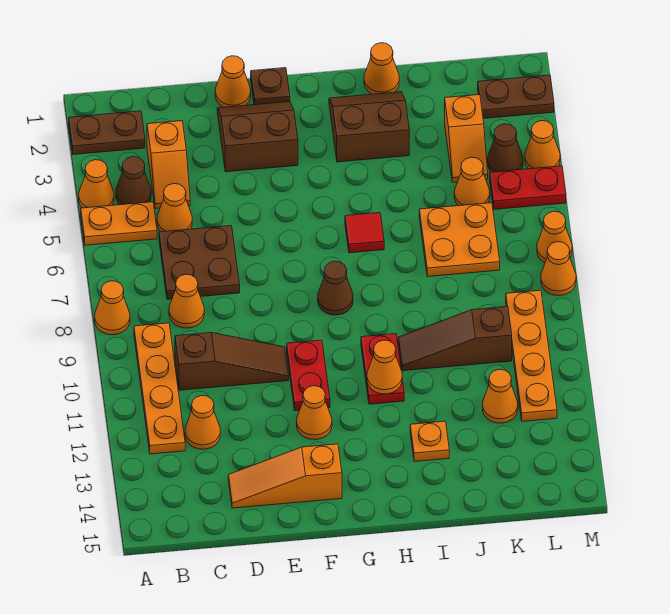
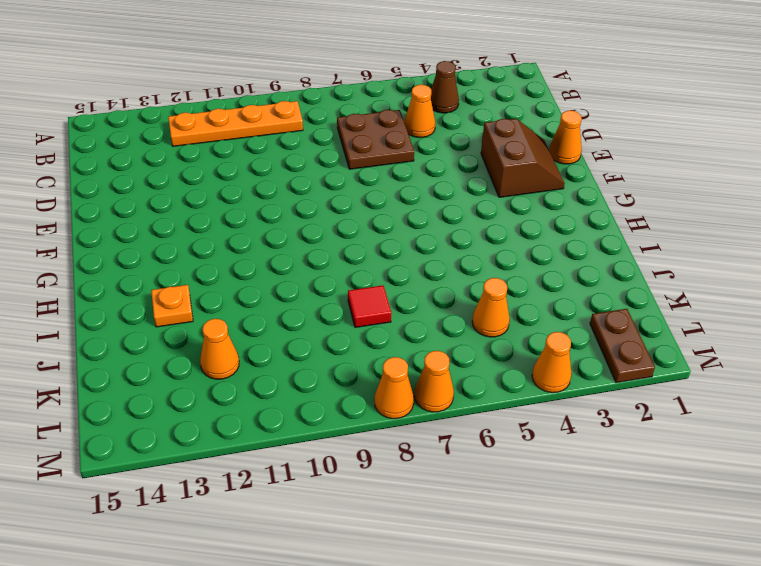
red 1x1 tile [348,285,391,327] -> red 1x1 tile moved to [345,213,384,253]
none -> brown 1x2 plate [69,111,145,154]
none -> orange 1x1 cone [79,160,114,208]
none -> orange 1x2 plate [81,202,157,245]
none -> orange 1x1 cone [95,281,130,335]

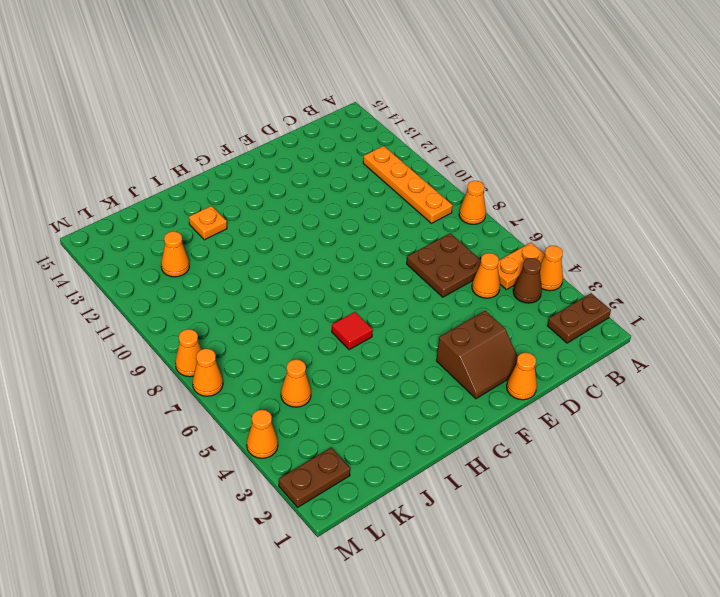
none -> orange 1x2 slope [147,121,190,209]
none -> orange 1x1 cone [169,274,204,328]
none -> brown 1x3 slope [175,333,289,390]
none -> orange 1x1 cone [185,395,220,449]

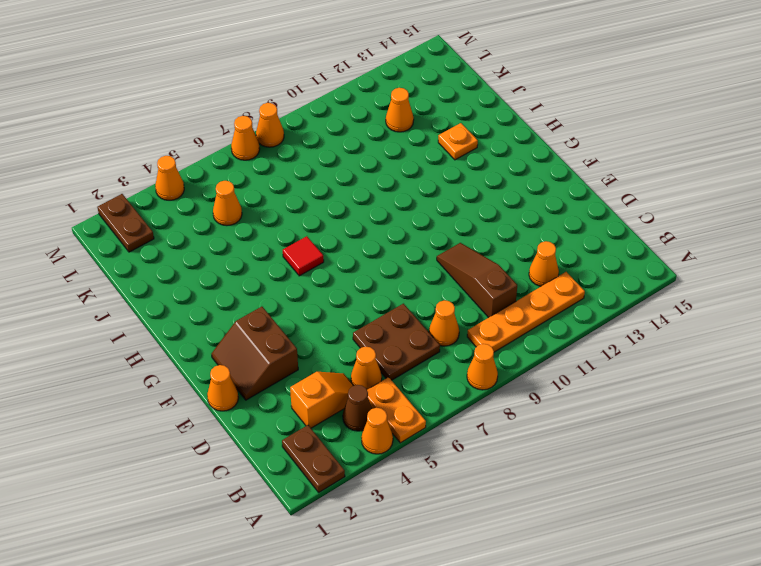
none -> orange 1x3 slope [228,444,342,508]
none -> brown 1x1 plate [251,68,290,105]
none -> red 1x2 plate [287,340,330,411]
none -> orange 1x1 cone [297,386,332,440]

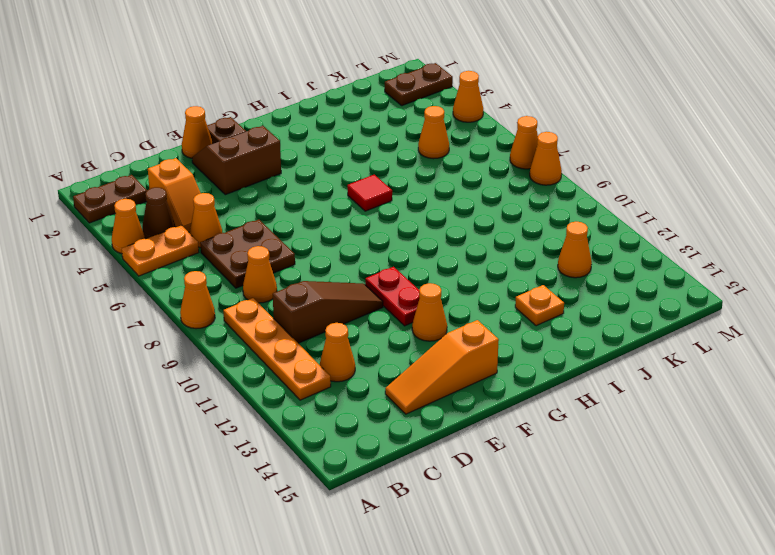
none -> brown 1x1 cone [318,261,353,315]
none -> brown 2x2 slope [329,92,409,162]
none -> red 1x2 plate [361,334,404,404]
none -> orange 1x1 cone [364,43,399,94]

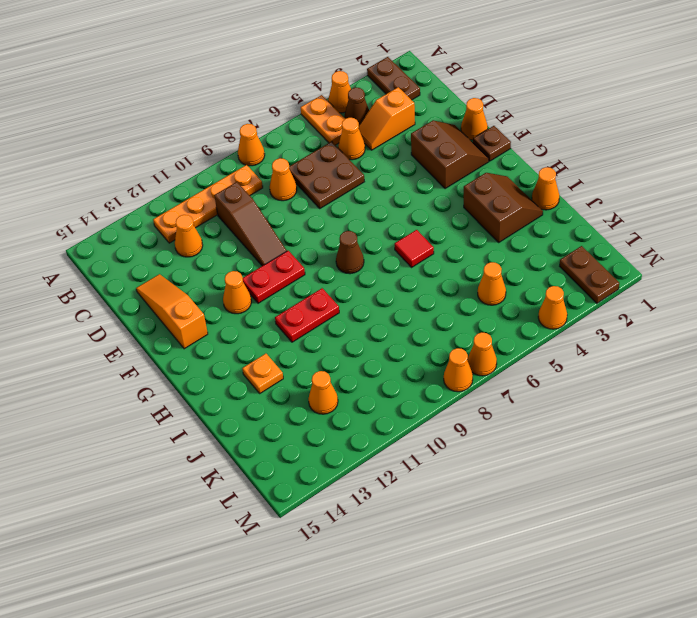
none -> brown 1x3 slope [398,307,512,371]
none -> orange 2x2 plate [419,203,500,277]
none -> orange 1x2 slope [445,95,488,182]
none -> brown 1x1 cone [488,124,523,172]

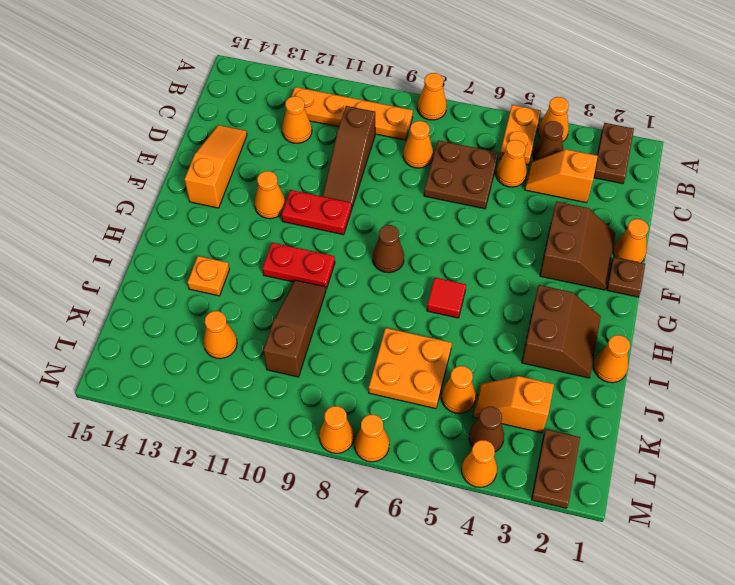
none -> red 1x2 plate [490,166,566,209]
none -> orange 1x4 plate [506,290,557,421]
none -> orange 1x1 cone [367,340,402,394]

